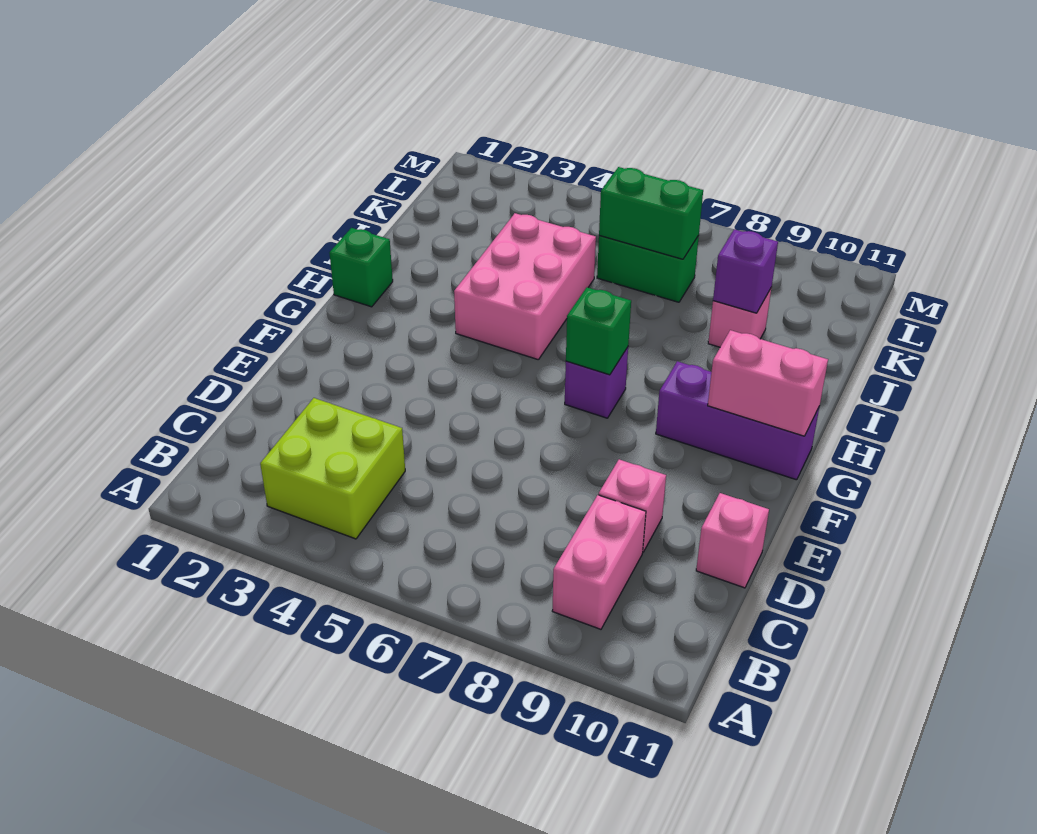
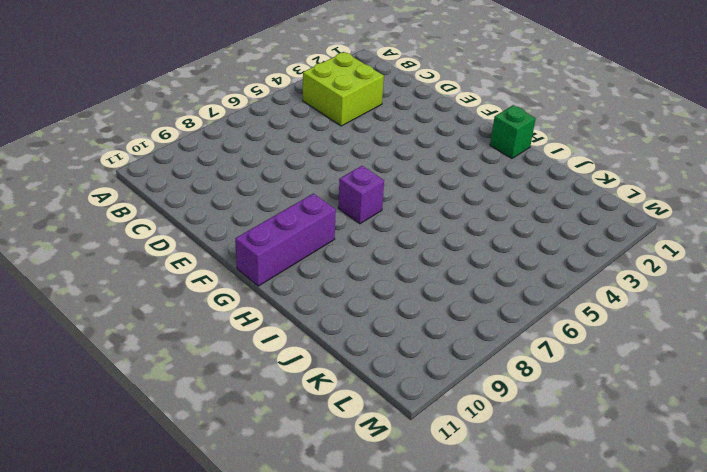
none -> pink 1x2 brick [552,495,646,629]
none -> pink 1x1 brick [599,459,666,552]
none -> pink 1x1 brick [696,493,769,588]

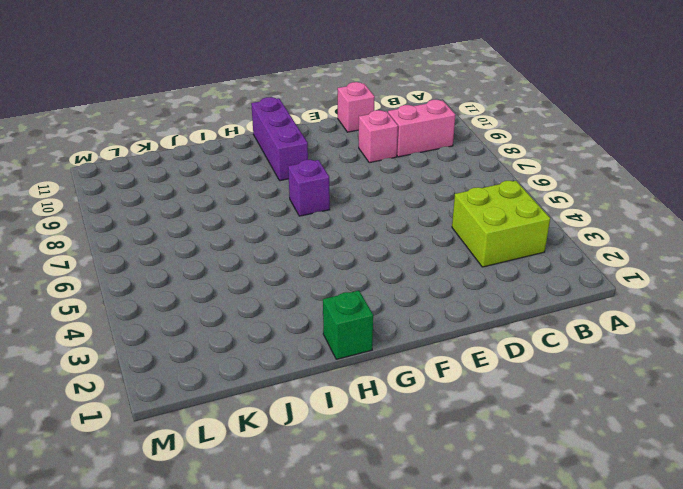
none -> pink 2x3 brick [454,213,596,360]
none -> pink 1x1 brick [708,287,772,347]
none -> green 1x2 brick [597,235,699,302]

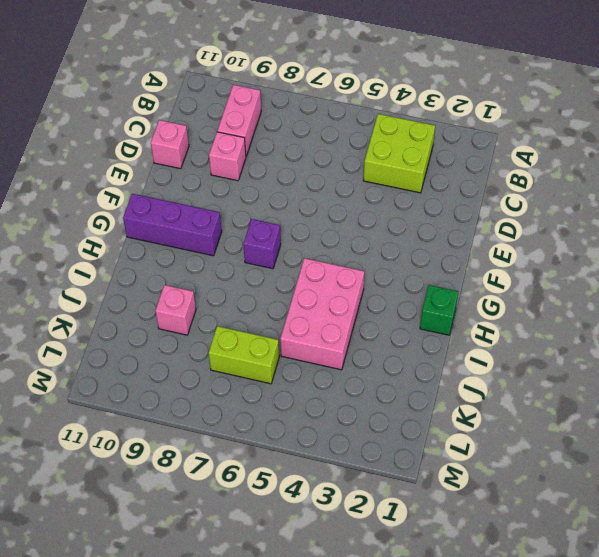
lime 1x2 brick [209,326,279,384] -> green 1x2 brick [597,235,699,302]
none -> green 1x1 brick [566,287,631,375]
none -> pink 1x2 brick [708,330,828,436]
none -> purple 1x1 brick [713,229,778,313]

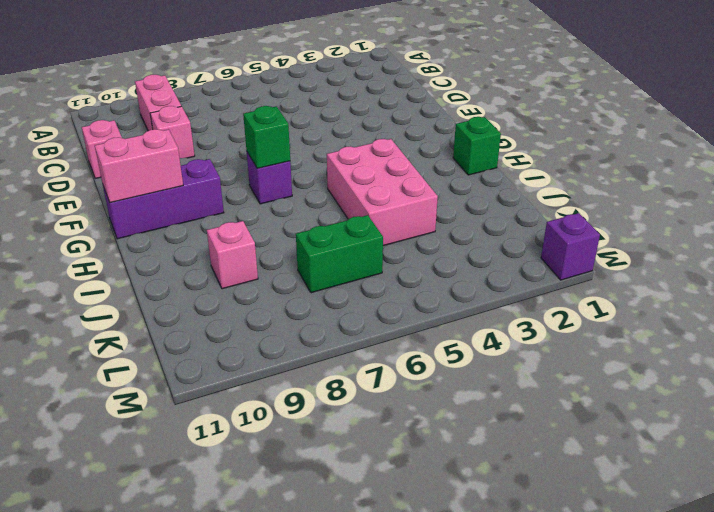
purple 1x1 brick [541,213,600,280] -> purple 1x1 brick moved to [713,229,778,313]
none -> lime 2x2 brick [260,398,405,539]
none -> green 1x2 brick [599,167,703,259]

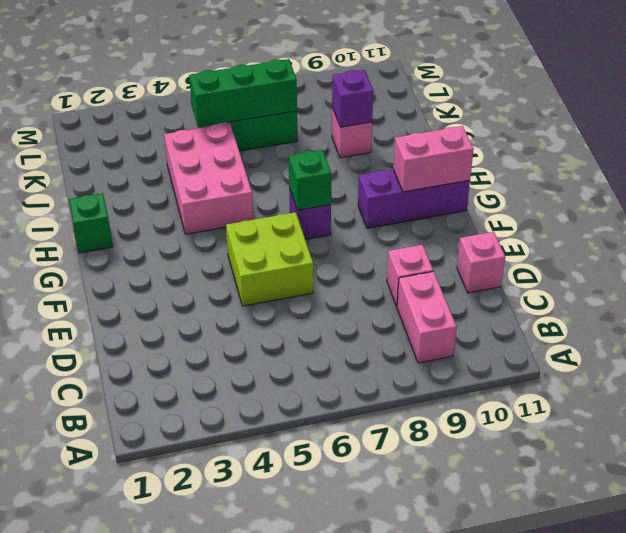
lime 2x2 brick [226,212,313,306] -> lime 2x2 brick moved to [260,398,405,539]
green 1x3 brick [189,59,297,127] -> green 1x2 brick [599,167,703,259]

